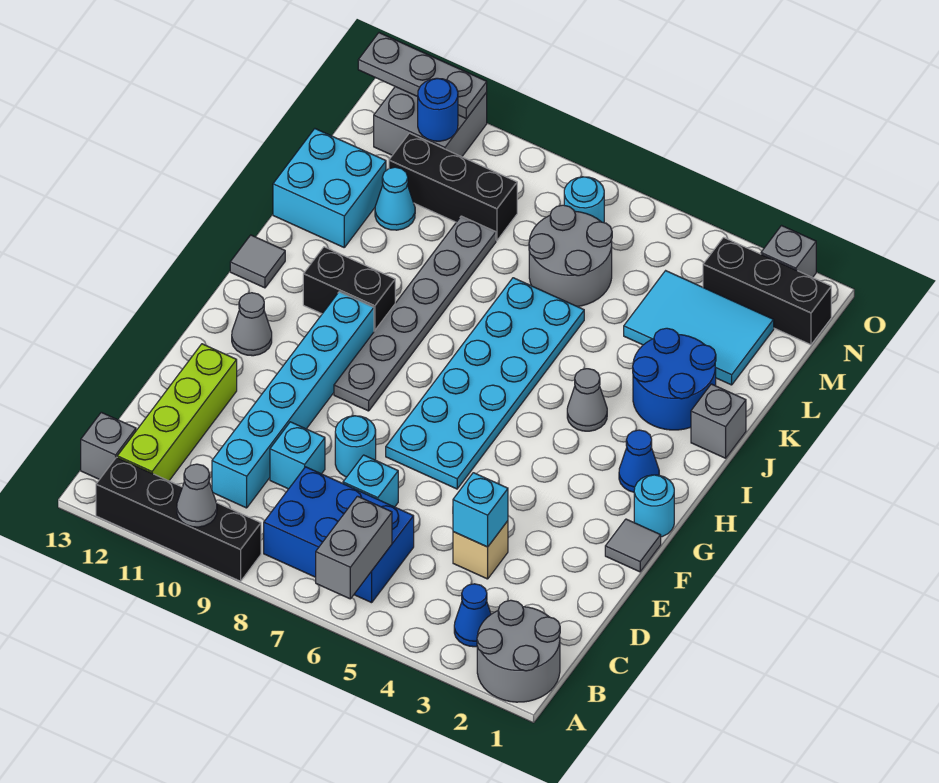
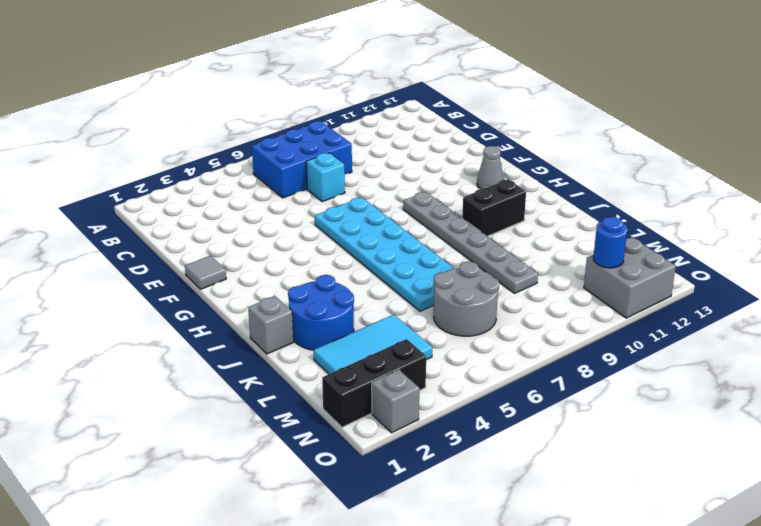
none -> grey 2x2 round brick [477,600,560,702]
none -> black 1x4 brick [96,457,261,581]
none -> blue 1x1 cone [454,584,491,647]
none -> lime 1x4 brick [117,344,237,481]

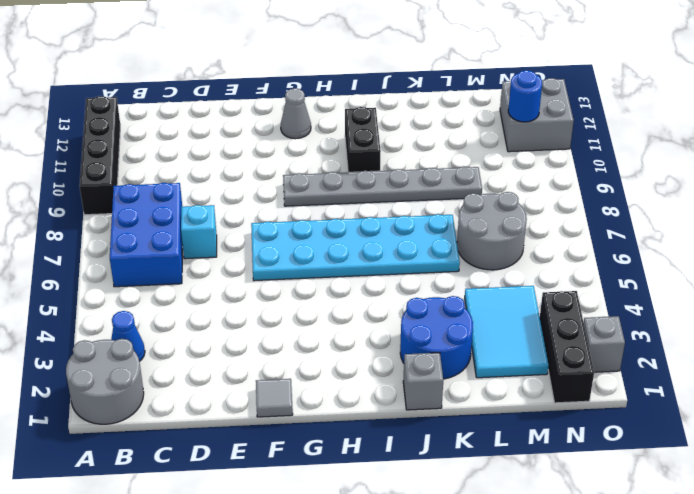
none -> lime 1x4 brick [117,344,237,481]
none -> grey 1x1 brick [81,412,136,480]
none -> cyan 1x6 brick [212,292,374,508]
none -> tan 1x1 brick [453,521,508,579]

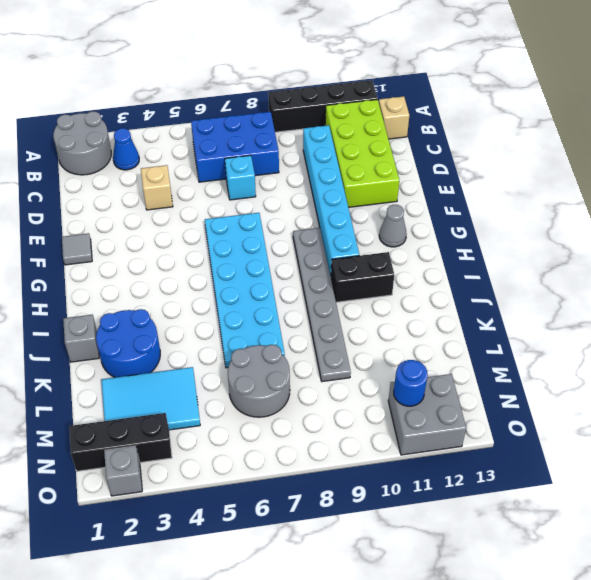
lime 2x4 brick [325,99,399,207] -> lime 1x4 brick [117,344,237,481]
tan 1x1 brick [379,96,409,139] -> grey 1x1 brick [81,412,136,480]
none -> cyan 1x1 brick [270,422,325,489]
none -> cyan 1x1 round brick [335,416,376,477]
none -> cyan 1x1 round brick [634,475,674,537]
none -> blue 1x1 cone [619,430,659,492]

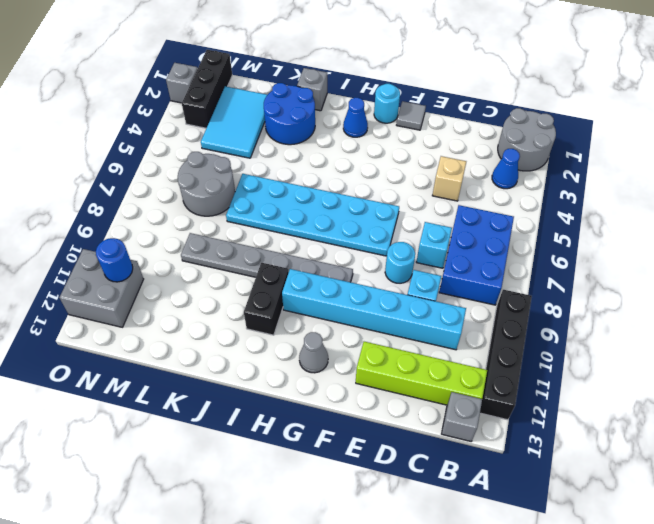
none -> grey 1x1 cone [567,369,607,431]
none -> grey 1x1 tile [230,235,285,288]
none -> cyan 2x2 brick [273,129,386,247]
none -> cyan 1x1 cone [375,167,415,230]

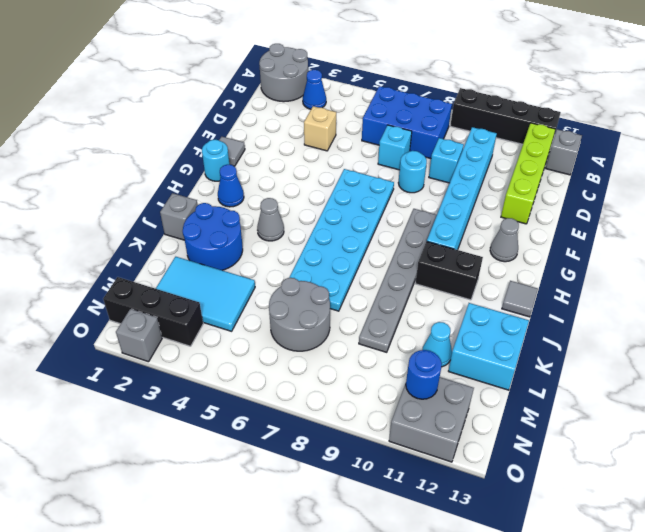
none -> black 1x3 brick [389,133,517,241]
none -> cyan 1x1 round brick [564,177,604,223]
none -> grey 1x2 brick [316,496,392,599]
none -> grey 1x1 cone [177,464,217,527]

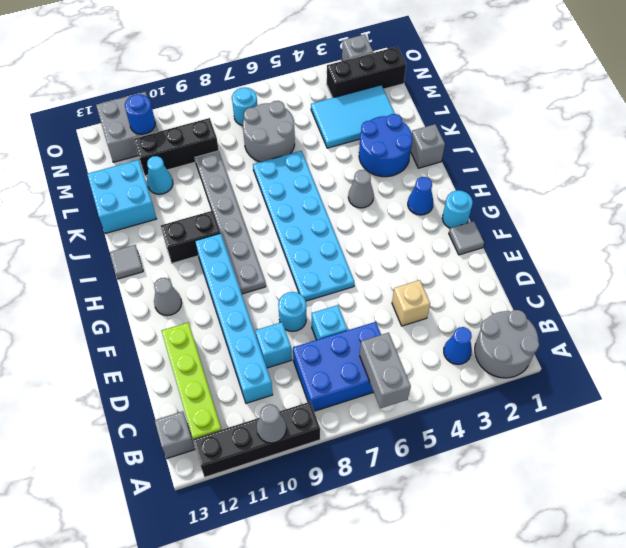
none -> cyan 1x1 brick [453,473,508,547]
none -> grey 1x3 plate [358,33,487,119]

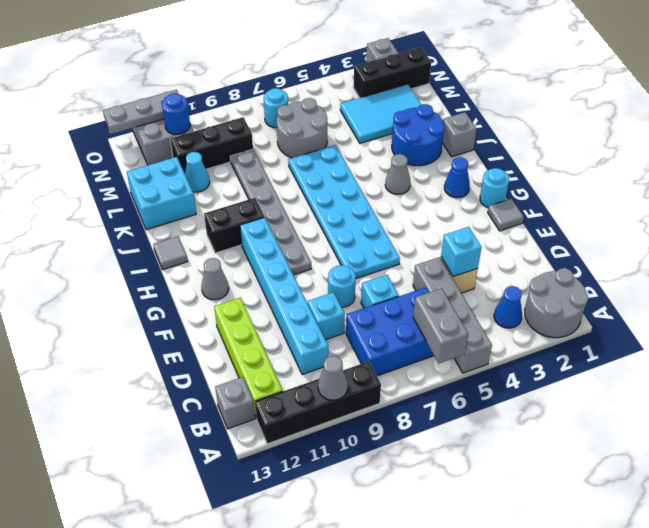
grey 1x4 brick [413,257,492,373] -> none

